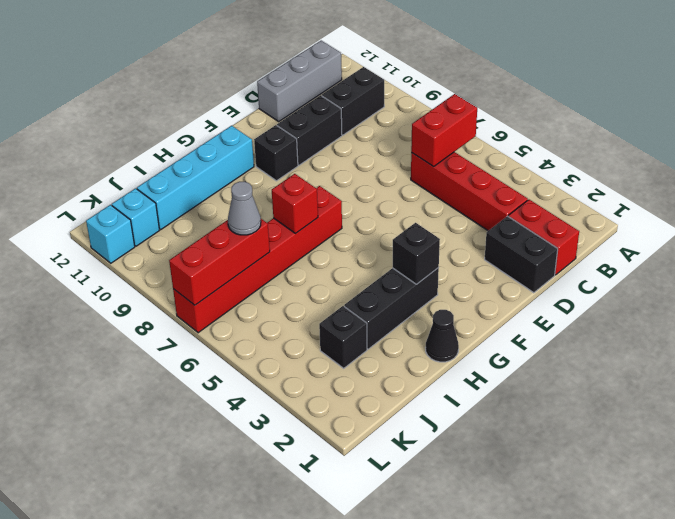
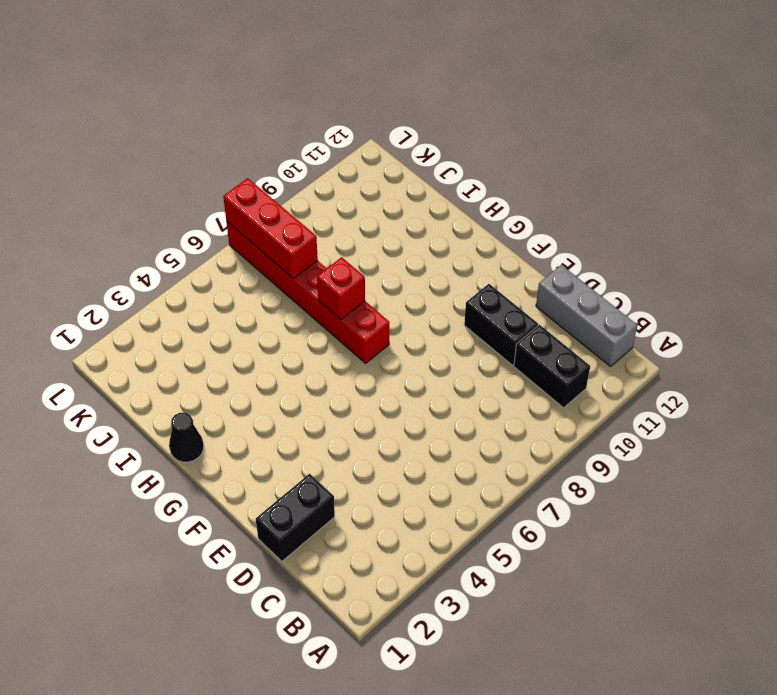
none -> red 1x2 brick [508,200,579,275]
none -> red 1x4 brick [411,152,528,231]
none -> black 1x1 brick [254,125,298,181]

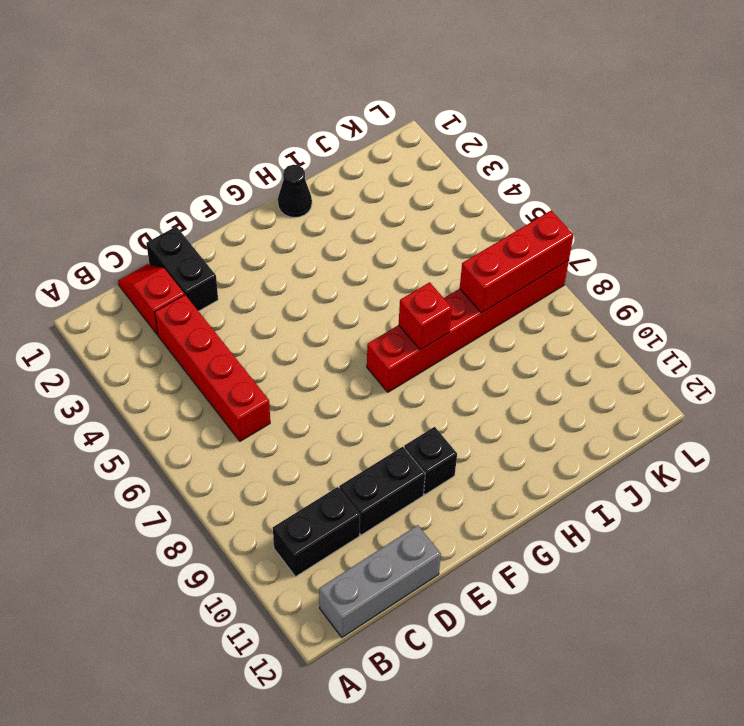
red 1x2 slope [118,264,184,335] -> red 1x2 brick [508,200,579,275]
none -> black 1x3 brick [344,268,439,349]
none -> cyan 1x4 brick [137,126,254,229]
none -> black 1x1 brick [319,306,367,368]

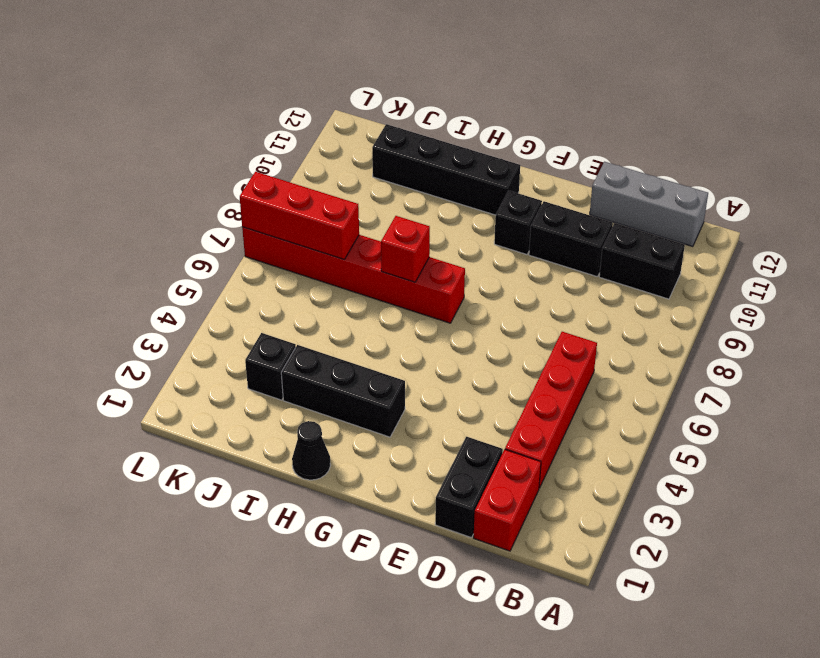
black 1x4 brick [372,124,520,215] -> cyan 1x4 brick [137,126,254,229]
none -> cyan 1x1 brick [112,188,160,246]
none -> cyan 1x1 brick [86,205,135,263]
none -> red 1x2 brick [411,94,477,167]

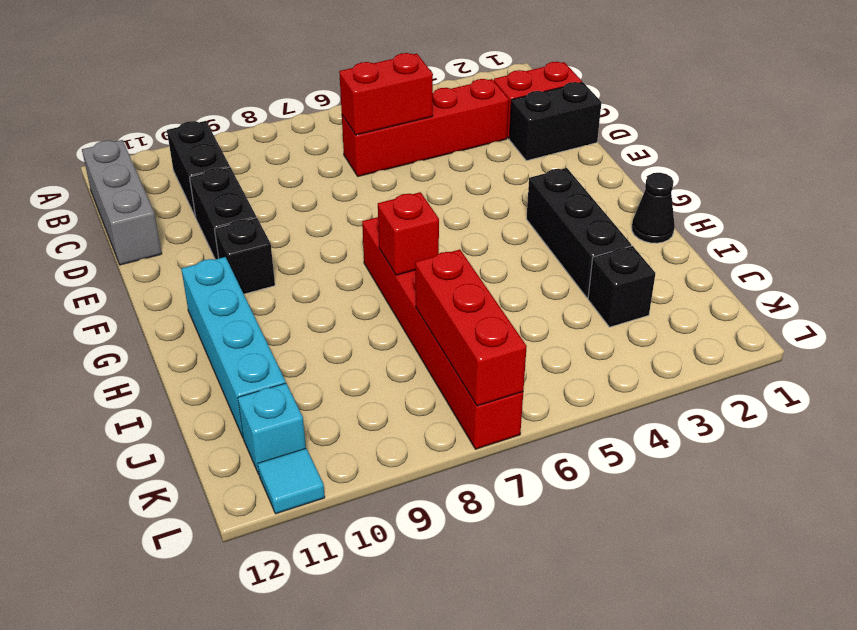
red 1x2 brick [339,53,433,135] -> red 1x2 brick turned to [411,94,477,167]
cyan 1x1 tile [258,448,325,514] -> cyan 1x1 brick [86,205,135,263]
none -> black 1x1 brick [393,223,440,284]
none -> grey 1x1 cone [228,182,261,235]

